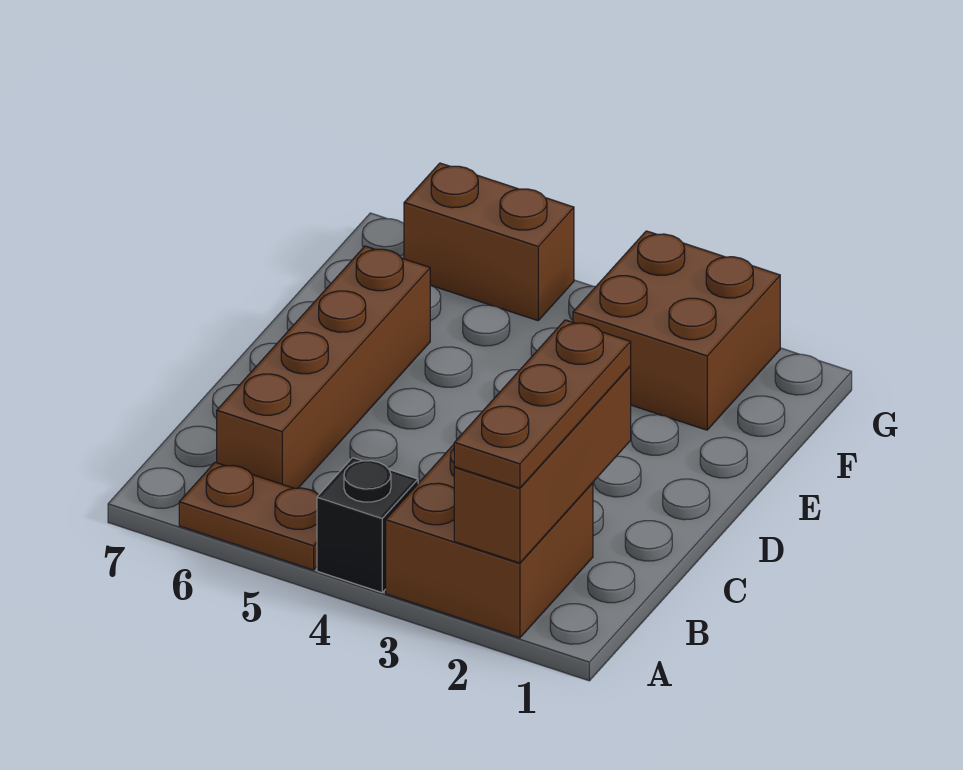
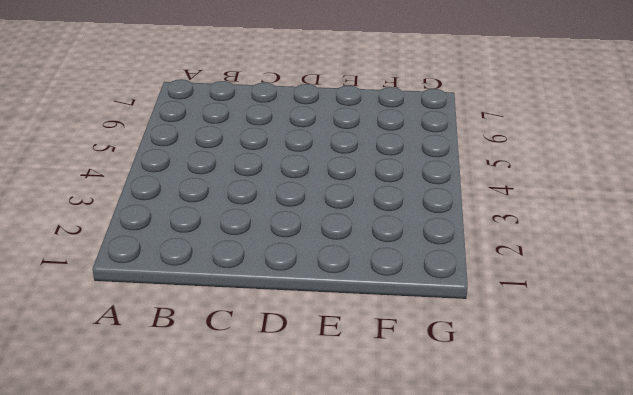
none -> brown 2x2 brick [386,445,593,638]
none -> black 1x1 brick [317,458,418,593]

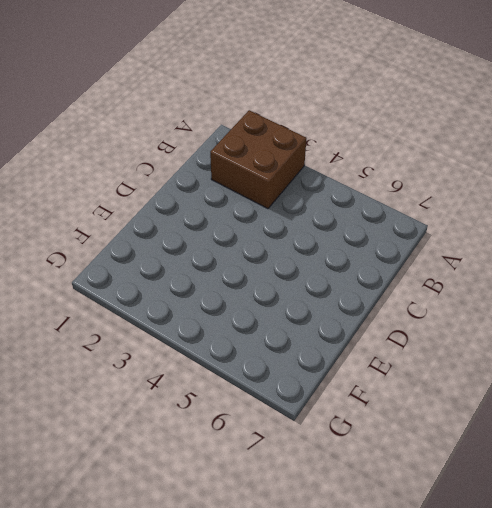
none -> black 1x1 brick [317,458,418,593]
none -> brown 1x2 plate [179,462,318,570]

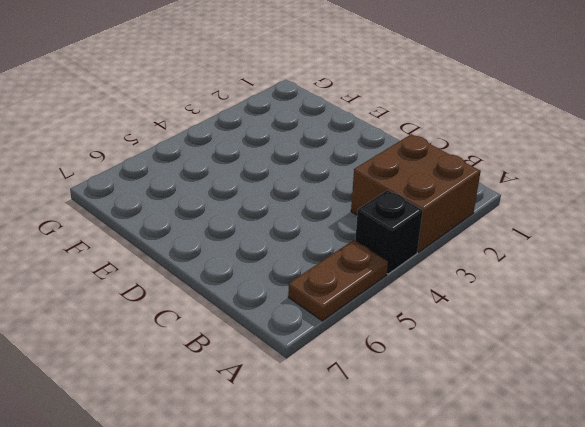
none -> brown 1x4 brick [217,246,430,488]
none -> brown 2x2 brick [573,231,780,430]

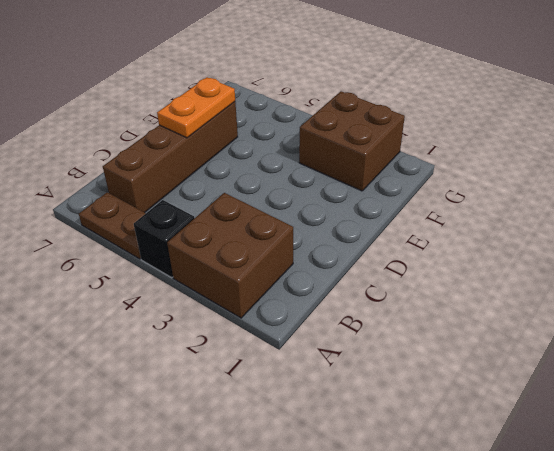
orange 1x2 plate [157,77,235,138] -> none
none -> brown 1x2 brick [404,163,574,321]
none -> brown 1x3 brick [454,367,631,563]

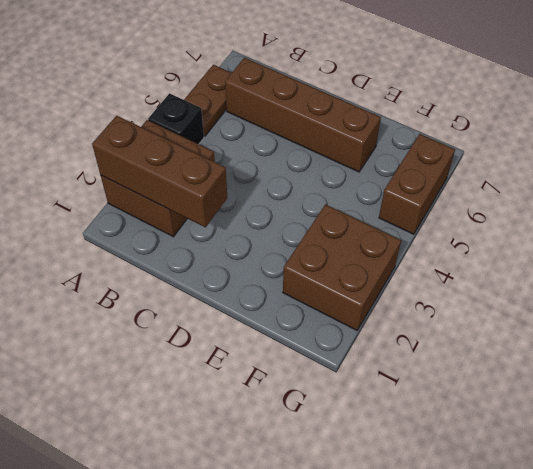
none -> brown 1x3 plate [454,320,631,488]

